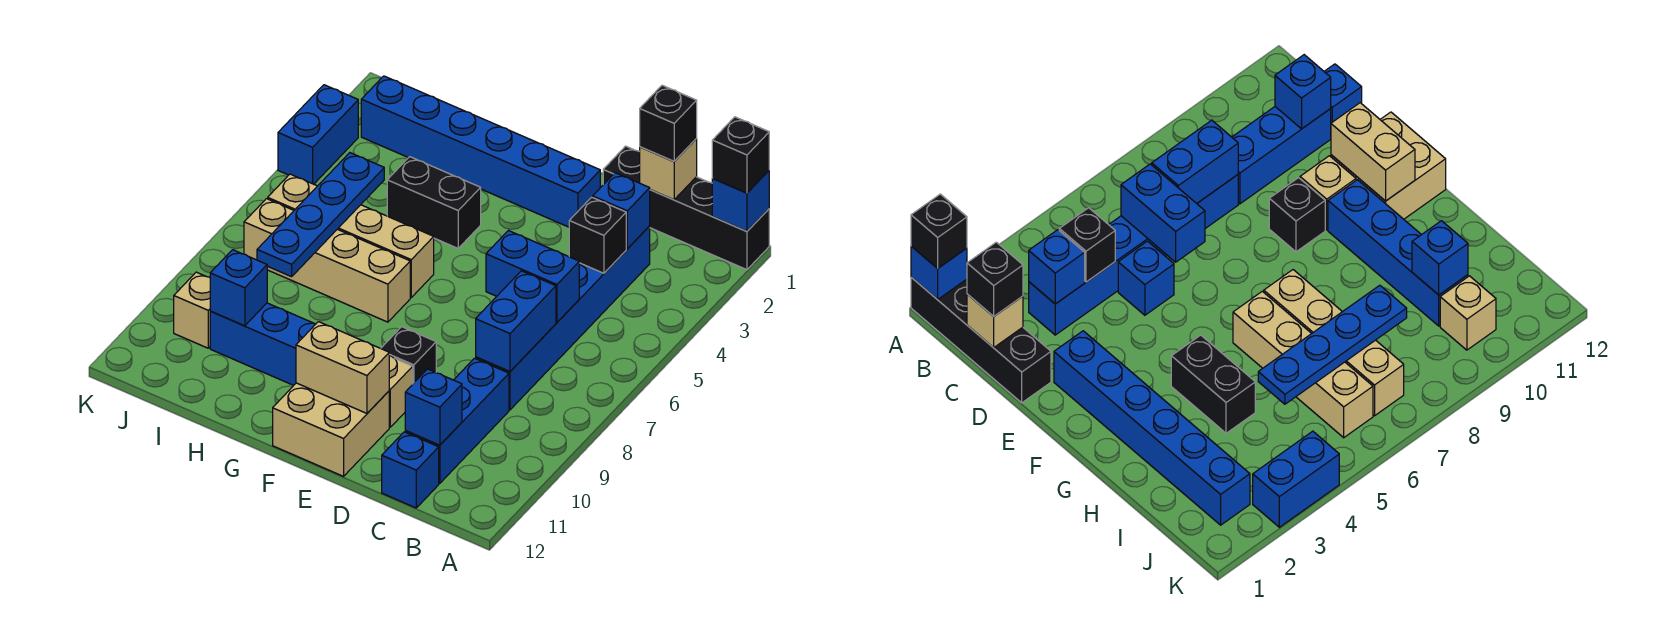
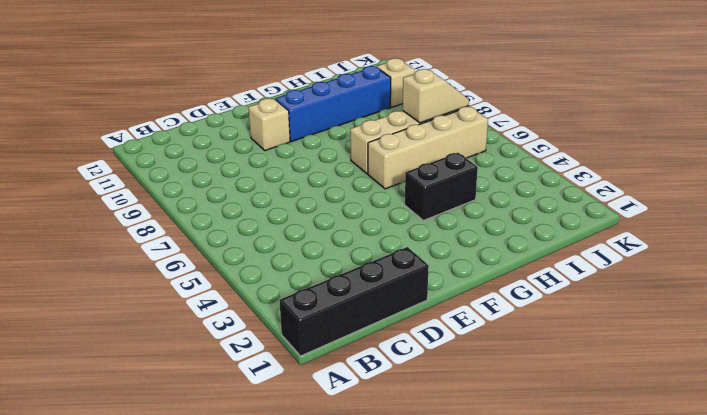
tan 1x2 slope [402,69,469,123] -> blue 1x4 plate [257,153,384,277]
none -> blue 1x6 brick [476,226,650,410]
none -> blue 1x3 brick [405,358,509,484]
none -> blue 1x1 brick [382,432,439,508]

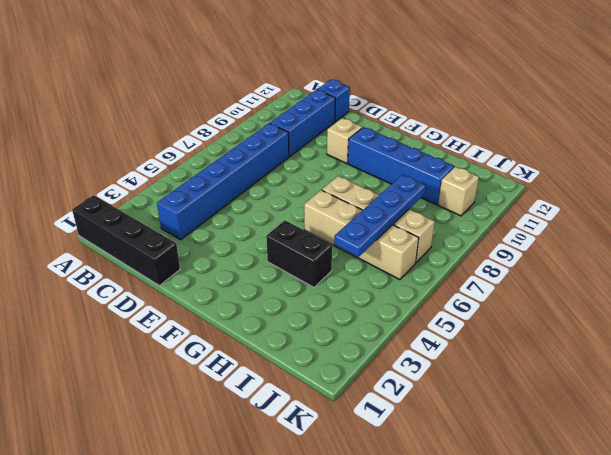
none -> blue 1x1 brick [1118,241,1174,315]
none -> blue 1x6 brick [361,76,600,227]
none -> black 1x1 brick [381,327,436,384]

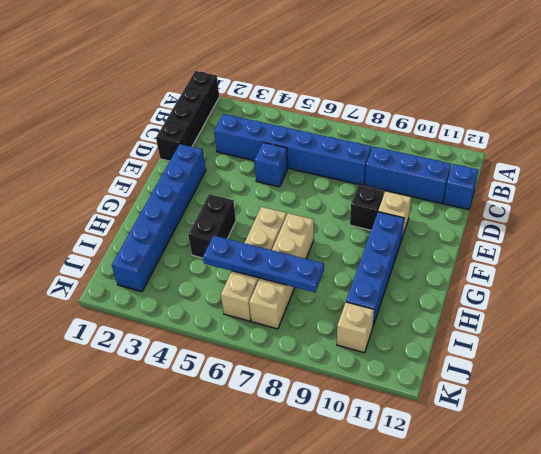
none -> tan 2x2 brick [273,383,389,476]
none -> blue 1x2 brick [278,85,358,184]
none -> blue 1x1 brick [712,171,769,231]

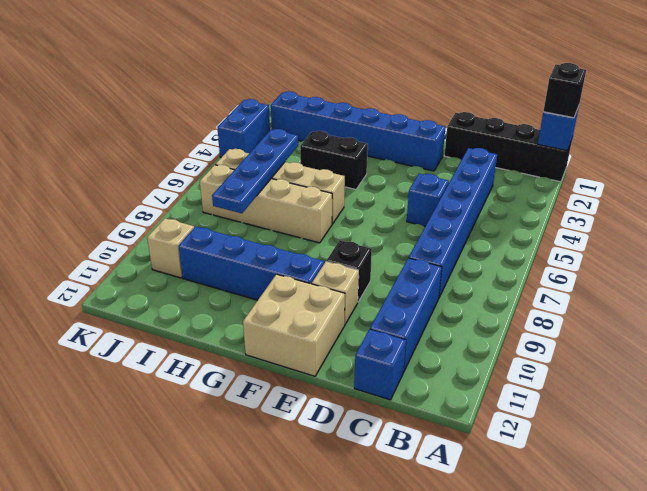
none -> tan 1x1 brick [640,139,697,200]
none -> blue 1x1 brick [593,173,650,249]
none -> black 1x1 brick [569,197,626,273]

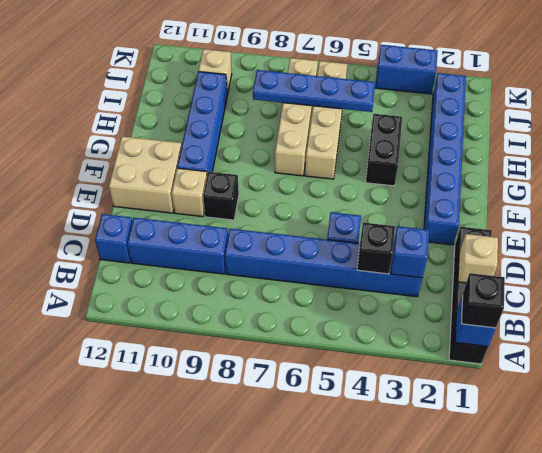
none -> blue 1x2 brick [486,231,579,322]
none -> blue 1x2 brick [476,271,556,372]
none -> blue 1x1 brick [405,369,462,445]

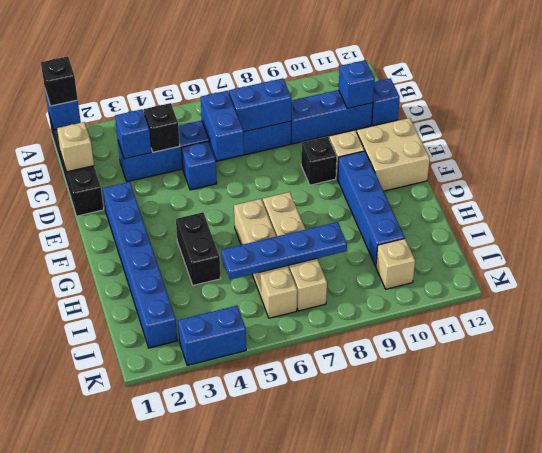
none -> tan 1x2 brick [296,322,389,413]
none -> blue 1x1 brick [210,250,267,326]
none -> black 1x1 brick [640,85,697,161]

